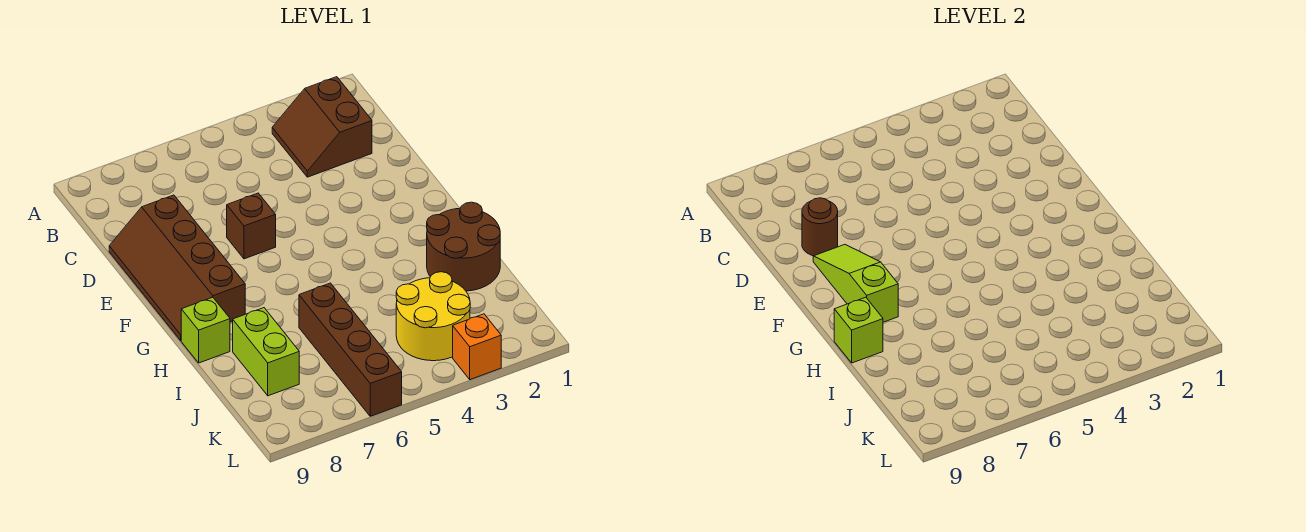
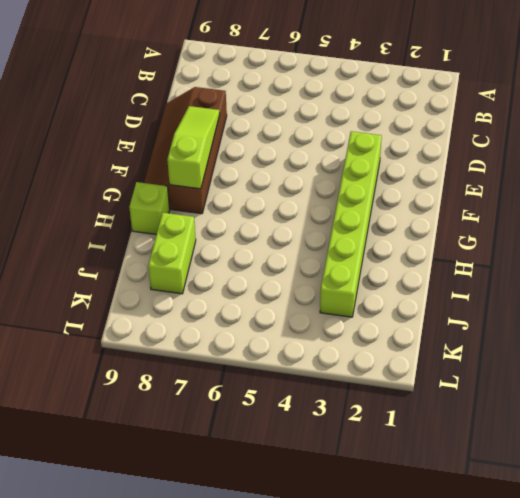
lime 1x6 brick [320,131,382,317] -> yellow 2x2 round brick [396,272,470,361]
none -> brown 2x2 slope [272,77,372,177]
none -> brown 1x1 brick [227,193,276,259]
none -> brown 2x2 round brick [427,202,500,291]

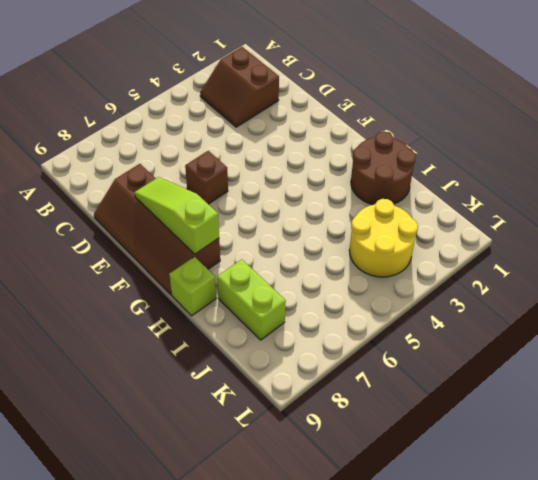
none -> brown 1x4 brick [299,283,402,416]
none -> orange 1x1 brick [453,314,501,380]
none -> brown 1x1 round brick [802,198,838,256]

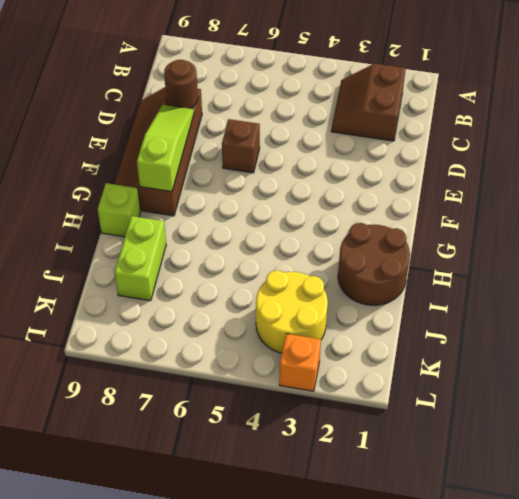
none -> brown 1x4 brick [299,283,402,416]
none -> lime 1x1 brick [834,297,883,363]

